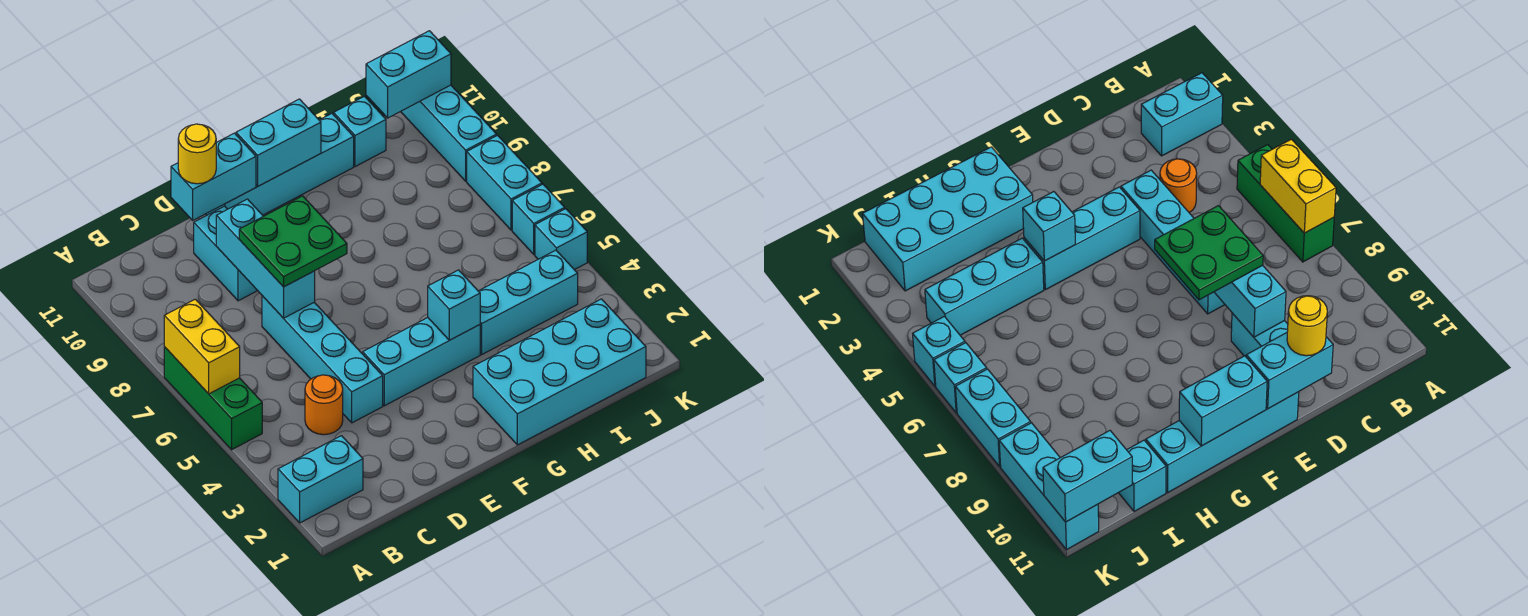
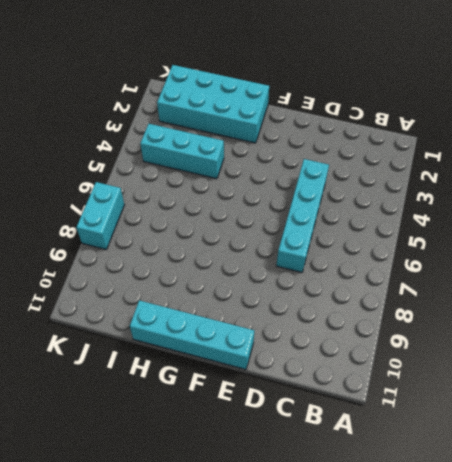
none -> cyan 1x2 brick [278,436,363,523]
none -> green 1x3 brick [164,347,262,450]
none -> orange 1x1 round brick [305,375,343,435]

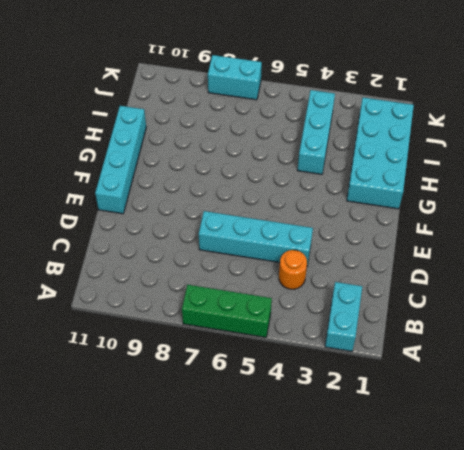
none -> cyan 1x2 brick [194,206,258,301]
none -> cyan 1x3 brick [363,318,480,406]
none -> cyan 1x1 brick [334,96,386,167]

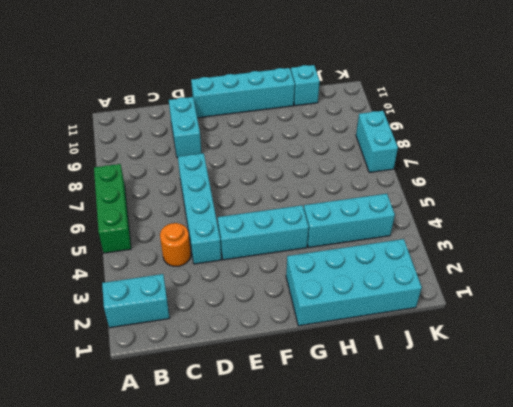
none -> cyan 1x1 brick [535,209,587,270]
none -> cyan 1x1 brick [512,184,565,254]
none -> cyan 1x3 brick [401,85,497,181]

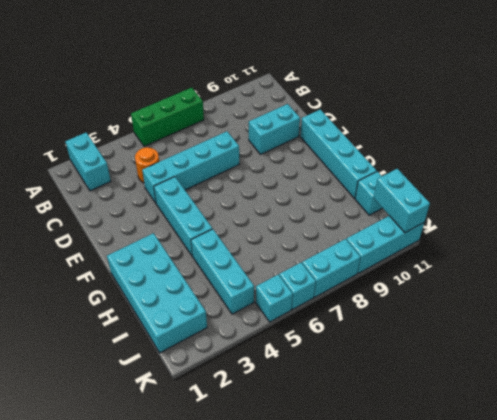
none -> yellow 1x2 brick [164,299,240,394]
none -> cyan 1x3 brick [216,199,315,318]
none -> cyan 1x2 brick [171,133,256,220]

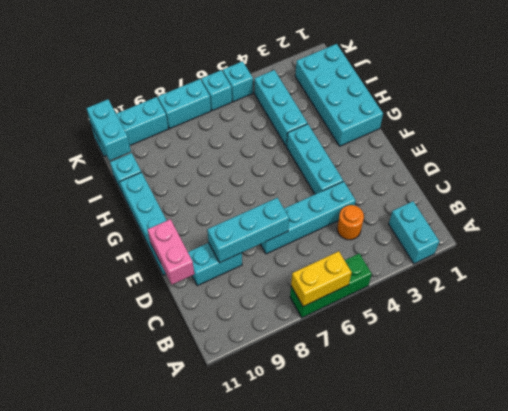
pink 1x2 brick [148,219,194,284] -> cyan 1x2 brick [171,133,256,220]
none -> cyan 1x2 brick [236,99,321,186]
none -> cyan 1x1 brick [428,270,480,340]
none -> green 2x2 plate [239,196,347,287]

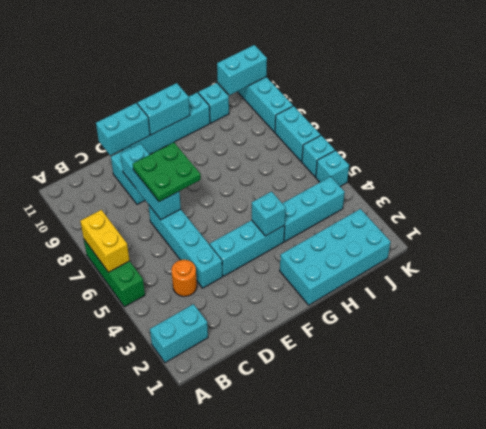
none -> yellow 1x1 round brick [178,124,216,184]

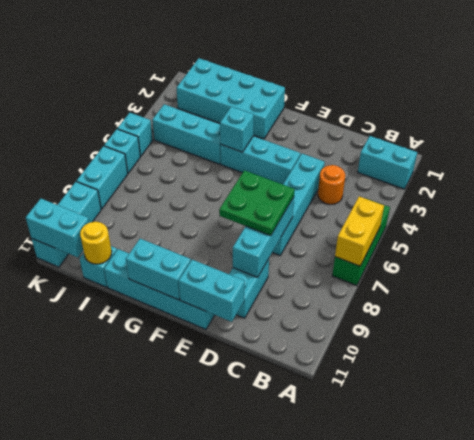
yellow 1x1 round brick [80,222,112,264] -> yellow 1x1 round brick moved to [178,124,216,184]

